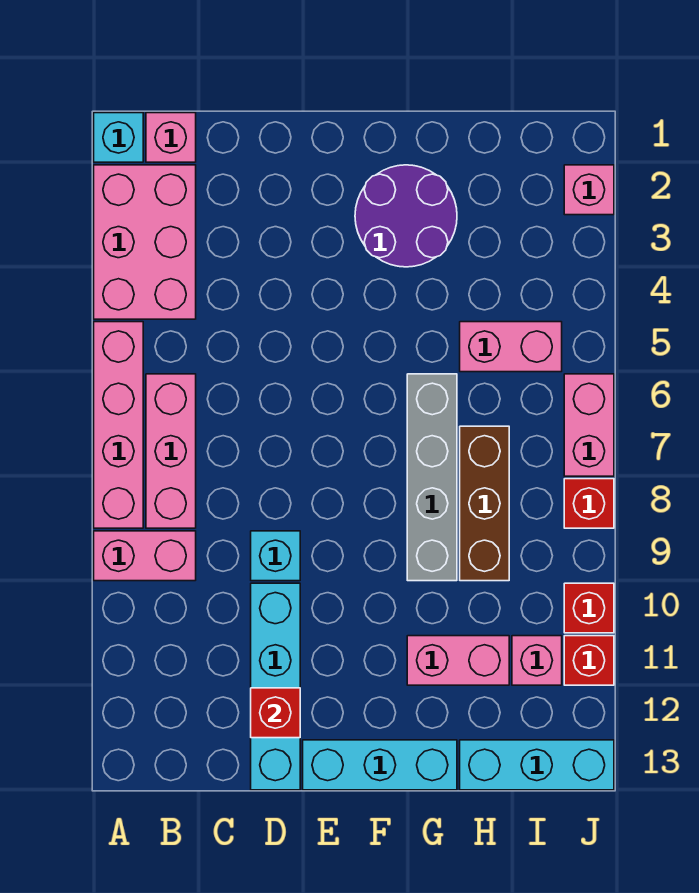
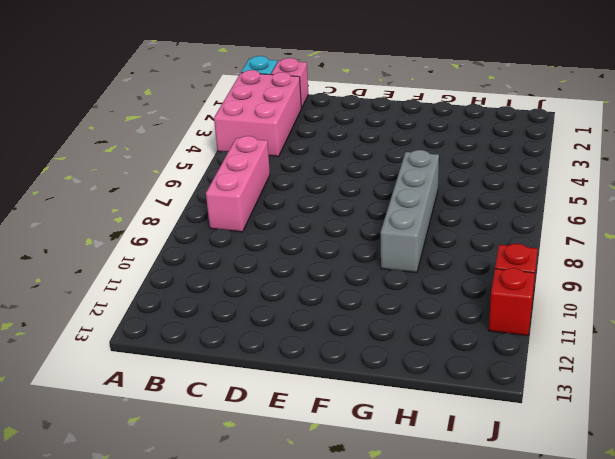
none -> pink 1x4 brick [94,322,143,528]
none -> pink 1x2 brick [94,531,196,581]
none -> cyan 1x1 brick [251,531,300,581]

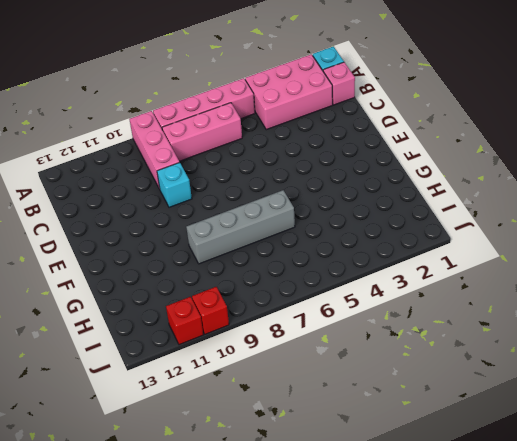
pink 1x3 brick [130,111,179,189] -> pink 1x2 brick [94,531,196,581]
none -> cyan 1x4 brick [251,583,300,790]
none -> cyan 1x3 brick [303,740,457,790]
none -> purple 2x2 round brick [355,165,457,267]

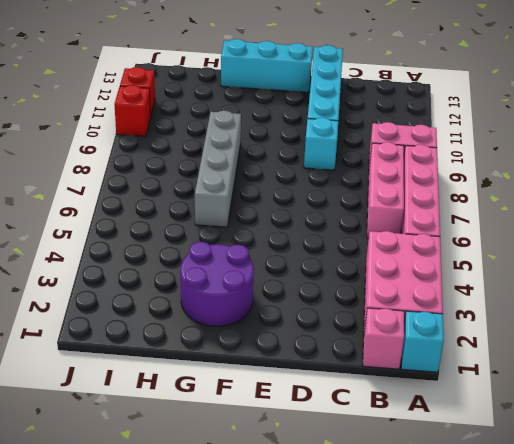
none -> pink 1x2 brick [407,636,509,685]
none -> pink 1x2 brick [460,322,562,372]
none -> brown 1x3 brick [460,426,509,581]

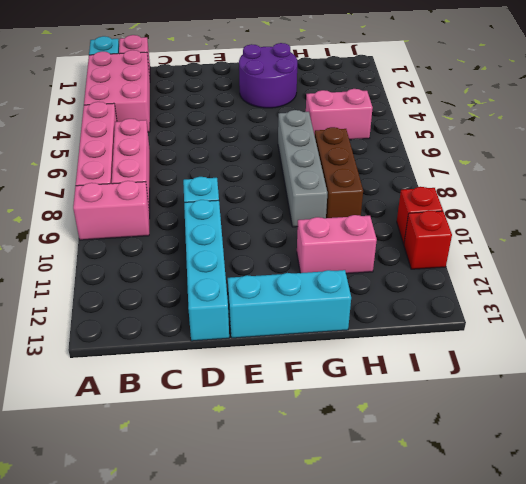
none -> cyan 1x3 brick [460,740,614,790]
none -> pink 1x1 brick [512,636,562,685]
none -> pink 1x1 brick [564,165,614,215]

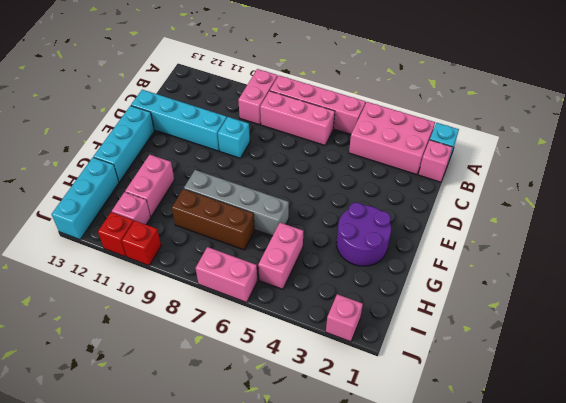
none -> red 1x1 brick [564,479,614,528]
none -> red 1x1 brick [251,688,300,738]

